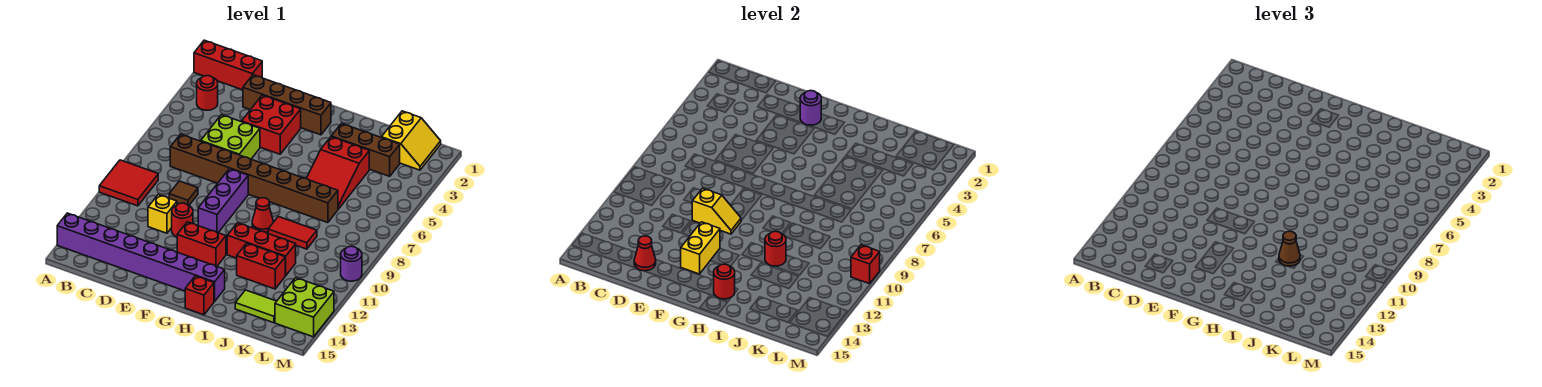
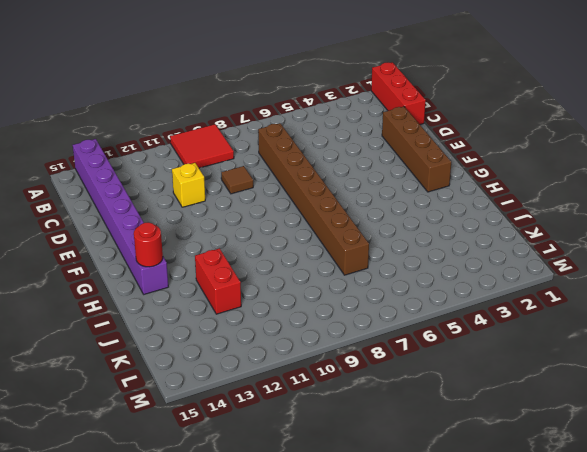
none -> red 1x1 round brick [197,76,218,110]
none -> lime 2x2 brick [201,115,260,159]
none -> red 2x2 brick [242,95,301,154]
none -> red 1x1 round brick [172,203,193,237]

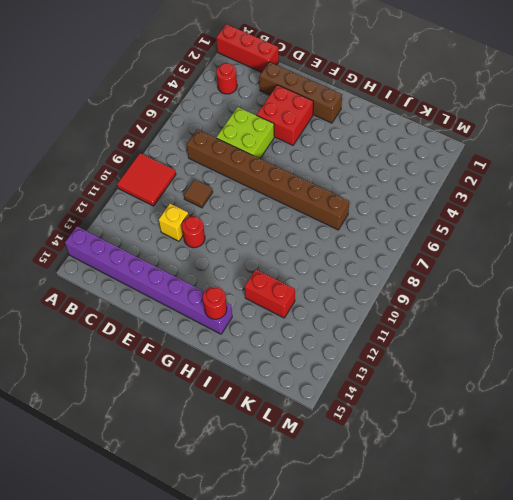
none -> purple 1x3 brick [198,169,248,233]
none -> red 1x2 brick [177,222,226,266]
none -> red 1x1 cone [252,198,273,232]
none -> red 1x3 brick [227,223,296,276]

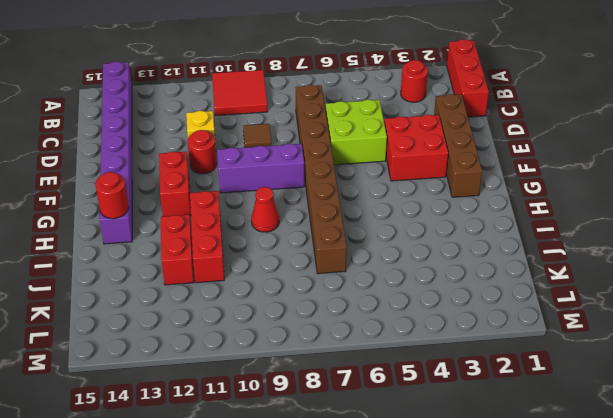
none -> red 1x1 brick [185,276,214,315]
none -> brown 1x3 brick [331,123,400,176]
none -> red 2x3 slope [306,137,369,209]
none -> red 1x2 tile [268,217,317,249]

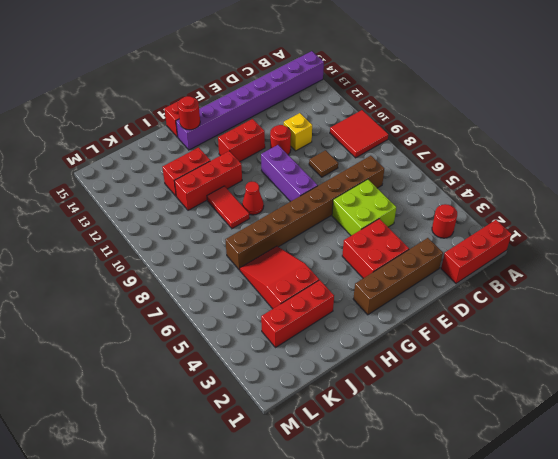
red 1x3 brick [261,280,334,348] -> brown 1x3 brick [331,123,400,176]
red 1x2 tile [207,186,250,229] -> red 1x2 tile turned to [268,217,317,249]
none -> lime 1x2 tile [235,290,277,323]
none -> yellow 2x2 slope [381,111,441,170]
none -> lime 2x2 brick [275,278,334,337]
none -> purple 1x1 round brick [341,246,362,281]

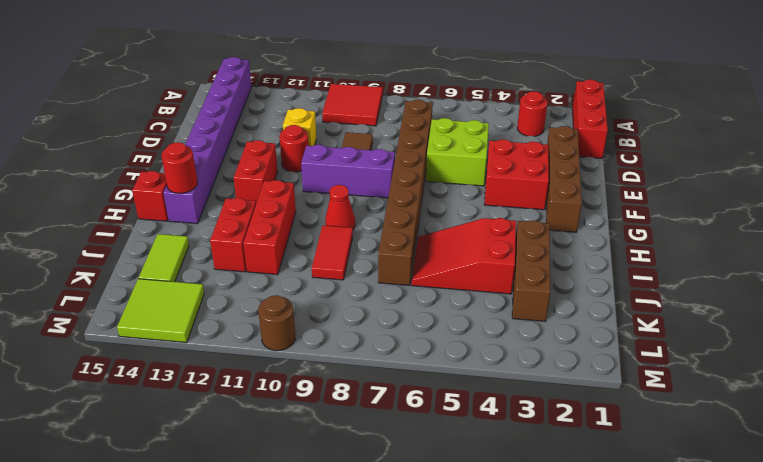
lime 2x2 tile [117,279,204,343] -> lime 2x2 brick [275,278,334,337]
brown 1x1 round brick [258,295,295,351] -> purple 1x1 round brick [341,246,362,281]
none -> yellow 2x2 slope [381,111,441,170]
none -> red 1x1 cone [634,236,656,271]
none -> yellow 1x2 slope [692,188,741,234]
none -> purple 1x1 round brick [800,91,821,125]

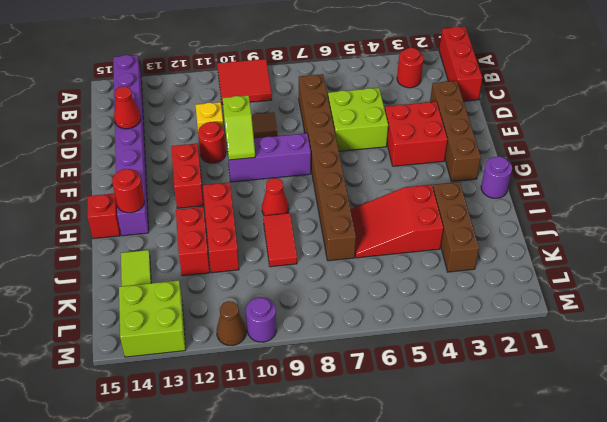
lime 1x2 slope [223,95,255,160] -> yellow 1x2 slope [692,188,741,234]
purple 1x1 round brick [481,156,512,198] -> purple 1x1 round brick moved to [800,91,821,125]
brown 1x1 cone [217,301,246,346] -> brown 1x1 cone moved to [1279,231,1300,266]
none -> yellow 2x2 slope [381,111,441,170]
none -> yellow 1x2 brick [681,222,720,274]
none -> red 1x1 round brick [765,231,786,266]
none -> red 1x1 brick [851,245,880,284]

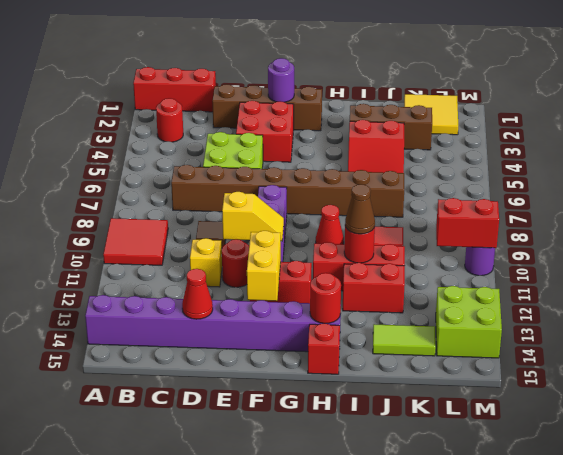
yellow 2x2 tile [404,94,458,135] -> yellow 2x2 slope [381,111,441,170]
red 1x2 brick [436,198,499,248] -> red 1x1 brick [851,245,880,284]

